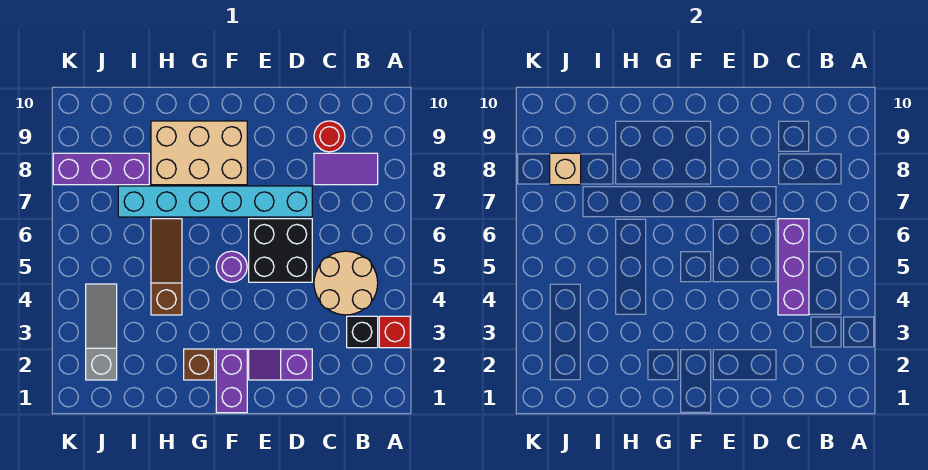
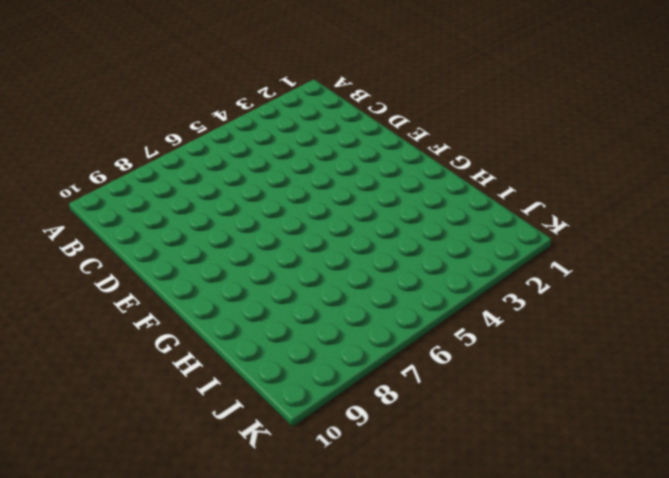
none -> red 1x1 brick [379,316,410,348]
none -> black 1x1 brick [347,316,378,348]
none -> tan 2x2 round brick [314,251,378,315]

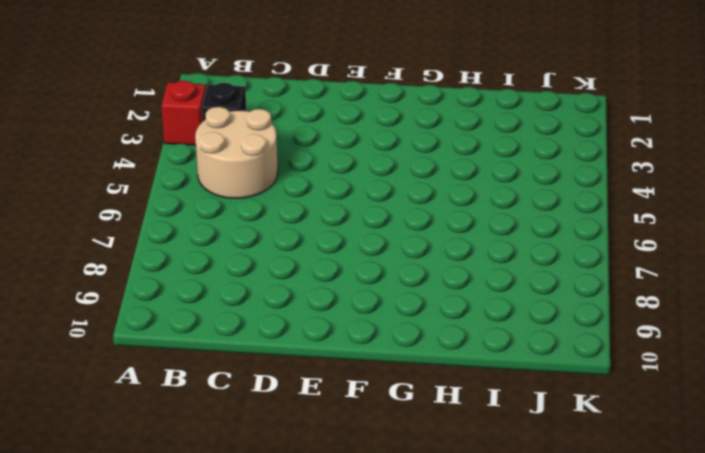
none -> purple 1x2 tile [314,153,378,185]
none -> red 1x1 round brick [314,121,345,152]
none -> purple 1x2 slope [249,349,312,380]

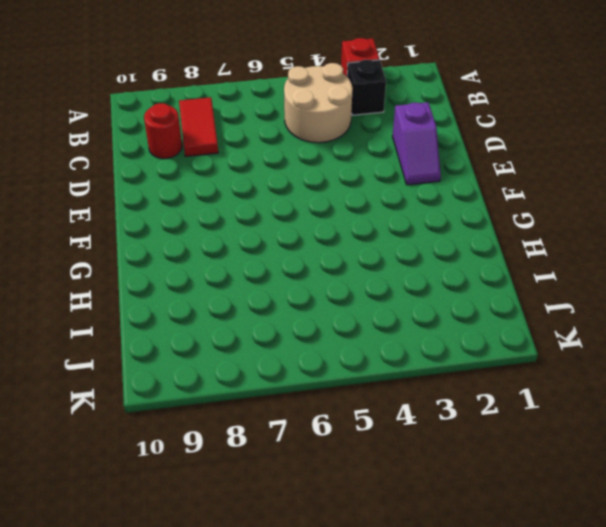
red 1x2 tile [179,97,218,157] -> purple 1x2 tile [314,153,378,185]
none -> black 2x2 brick [249,219,312,282]
none -> cyan 1x6 brick [118,186,312,217]
none -> purple 1x2 brick [216,349,247,413]

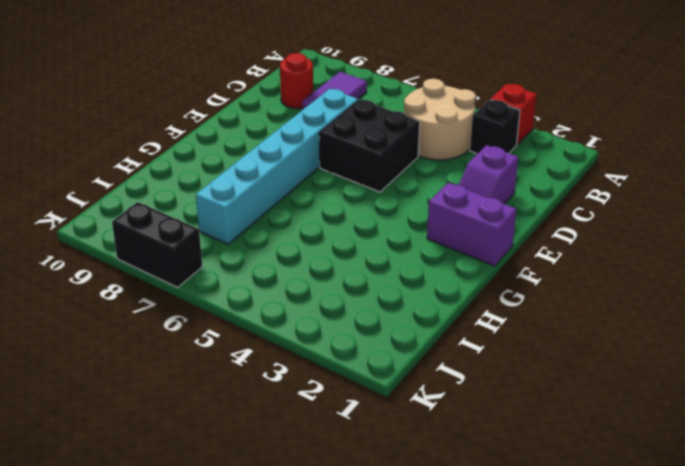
black 1x2 brick [112,202,202,287] -> purple 1x3 brick [53,153,149,185]
none -> purple 1x1 round brick [216,251,247,282]
none -> tan 2x3 brick [151,121,247,185]
none -> brown 1x1 brick [184,349,215,380]

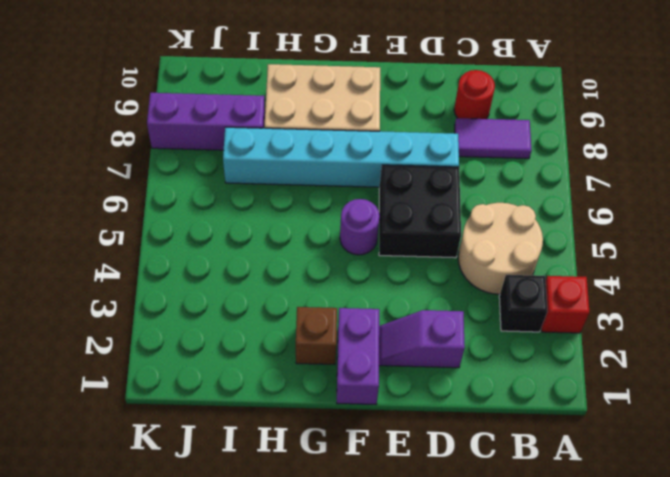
none -> brown 1x3 slope [151,219,182,315]
none -> grey 1x3 slope [86,284,117,380]
none -> purple 1x3 brick [778,219,809,315]

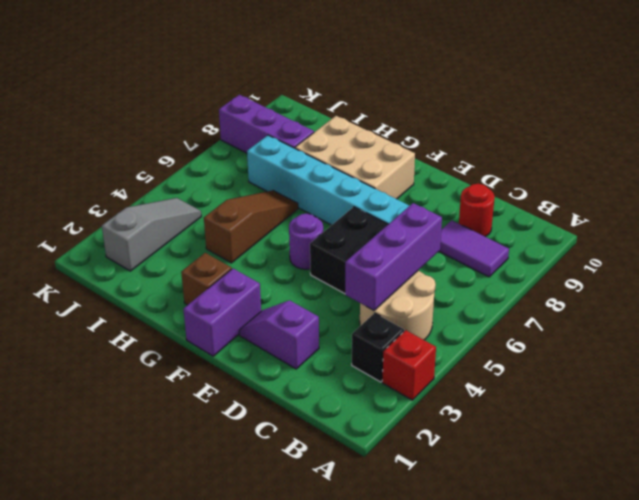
none -> tan 1x1 brick [550,153,581,185]

